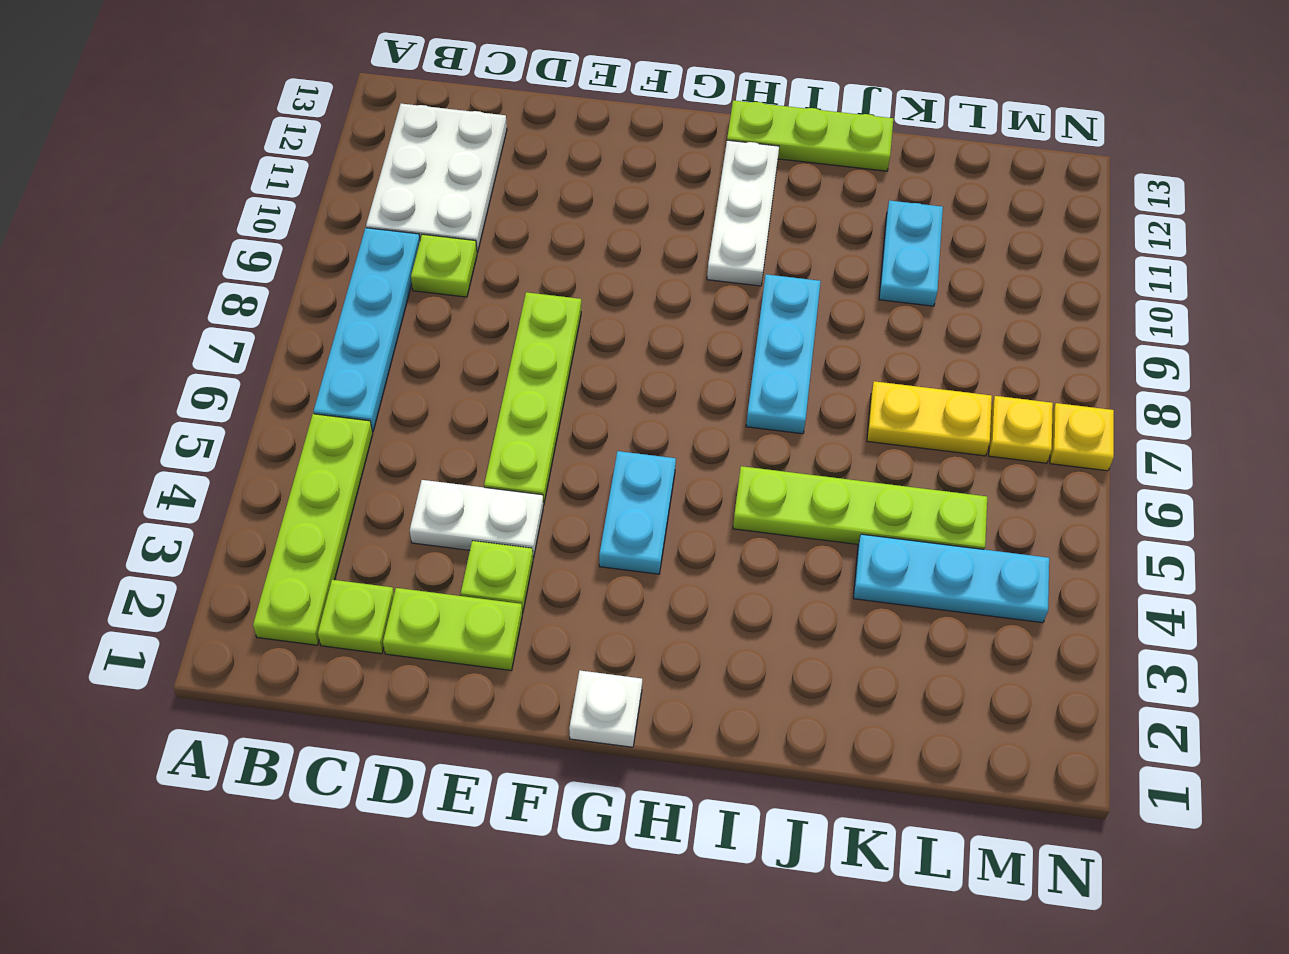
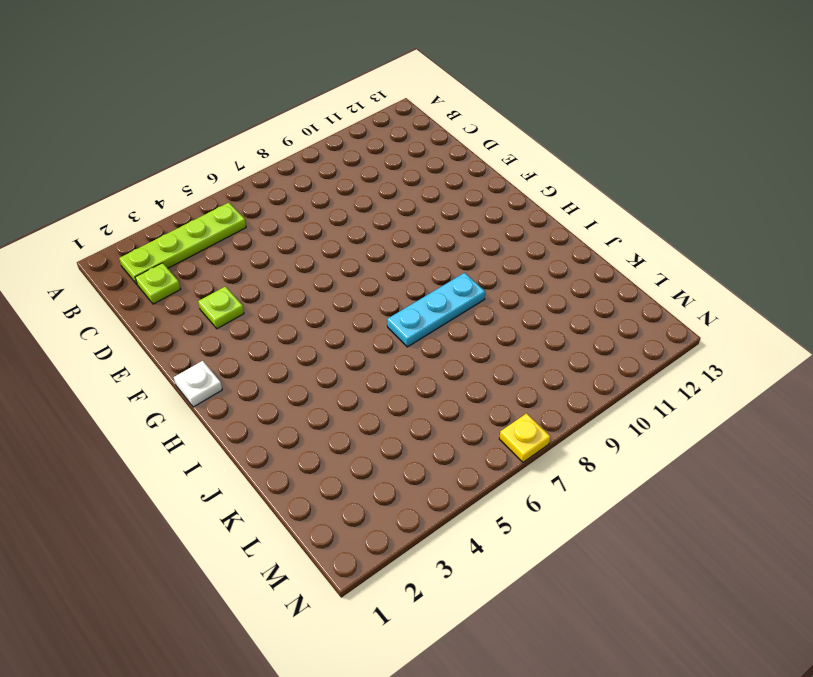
none -> cyan 1x4 plate [313,228,420,432]
none -> white 2x3 plate [366,104,507,253]
none -> lime 1x1 plate [411,234,477,297]

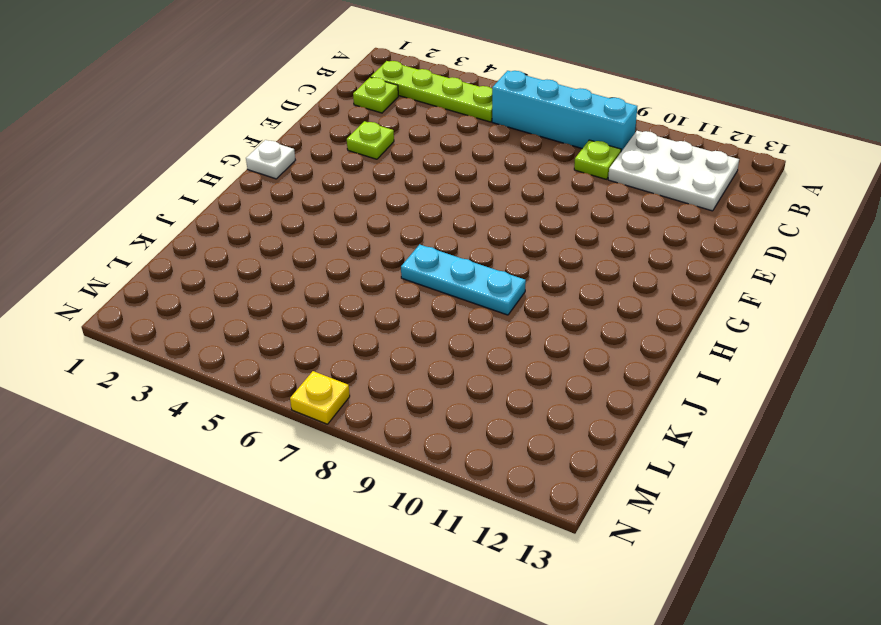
cyan 1x4 brick [492,71,637,152] -> cyan 1x4 plate [313,228,420,432]
none -> lime 1x2 plate [383,588,522,671]
none -> white 1x2 plate [410,480,543,558]
none -> lime 1x4 plate [484,292,581,505]

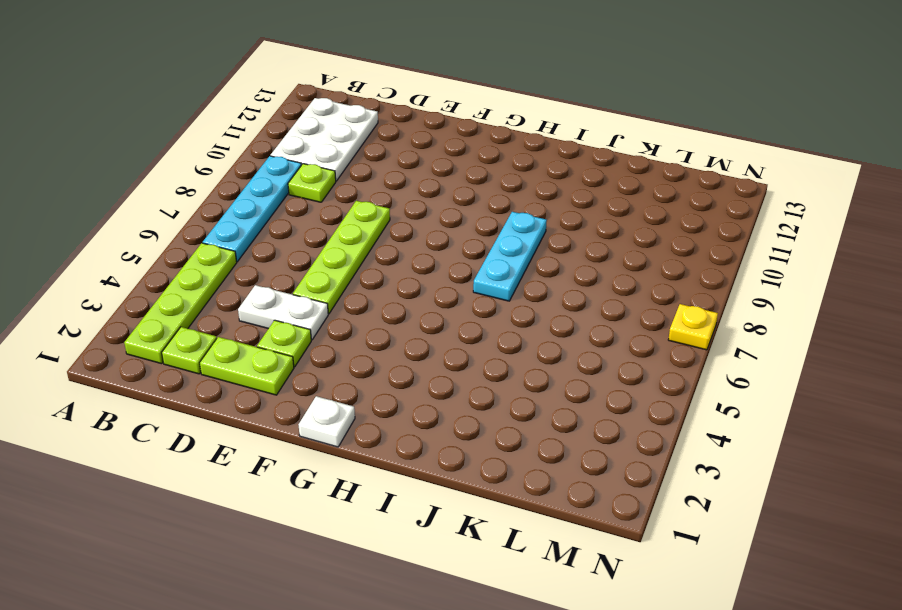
none -> cyan 1x2 plate [599,451,676,574]
none -> white 1x3 plate [707,140,779,286]
none -> lime 1x3 plate [727,100,893,171]

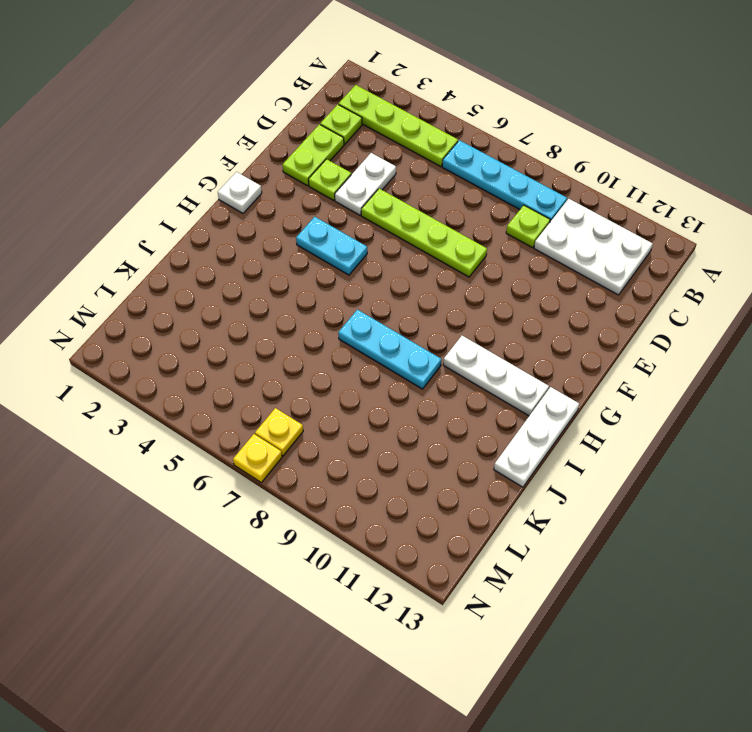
white 1x3 plate [494,387,579,487] -> lime 1x3 plate [727,100,893,171]
none -> lime 1x4 plate [733,466,987,549]
none -> cyan 1x3 plate [853,534,1049,623]
none -> yellow 1x2 plate [867,381,992,456]

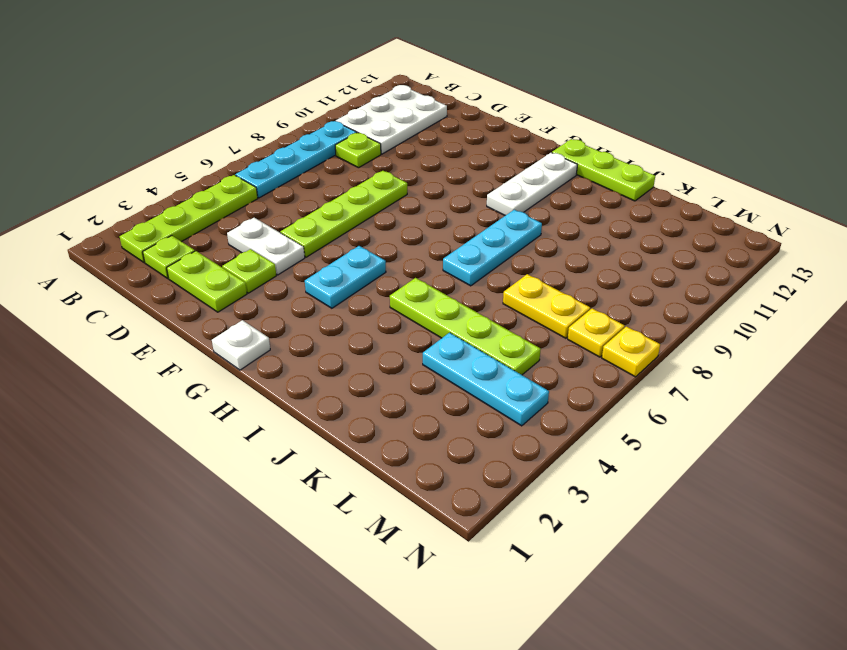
none -> cyan 1x2 plate [879,200,943,306]

